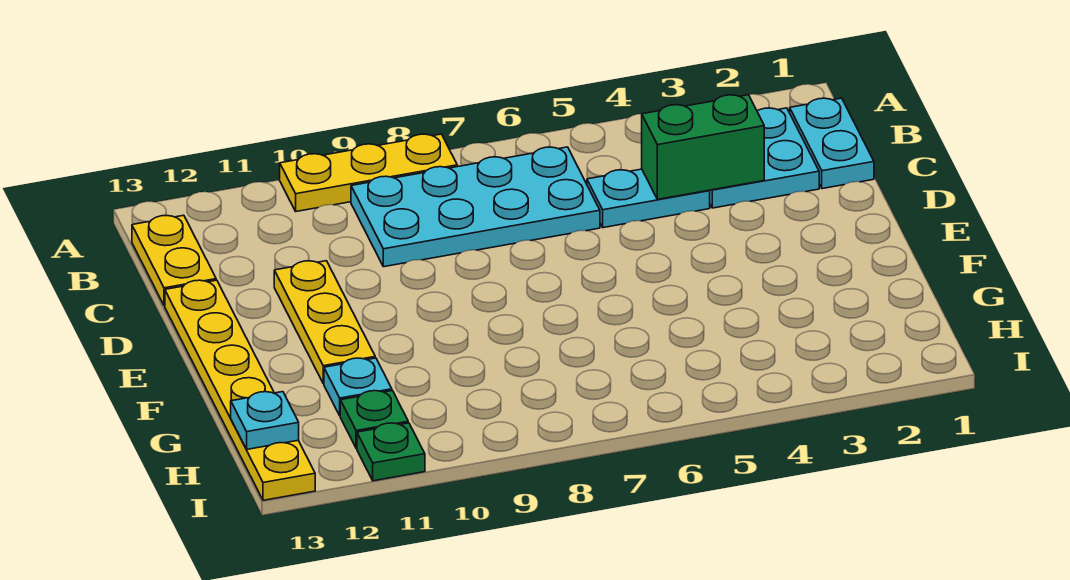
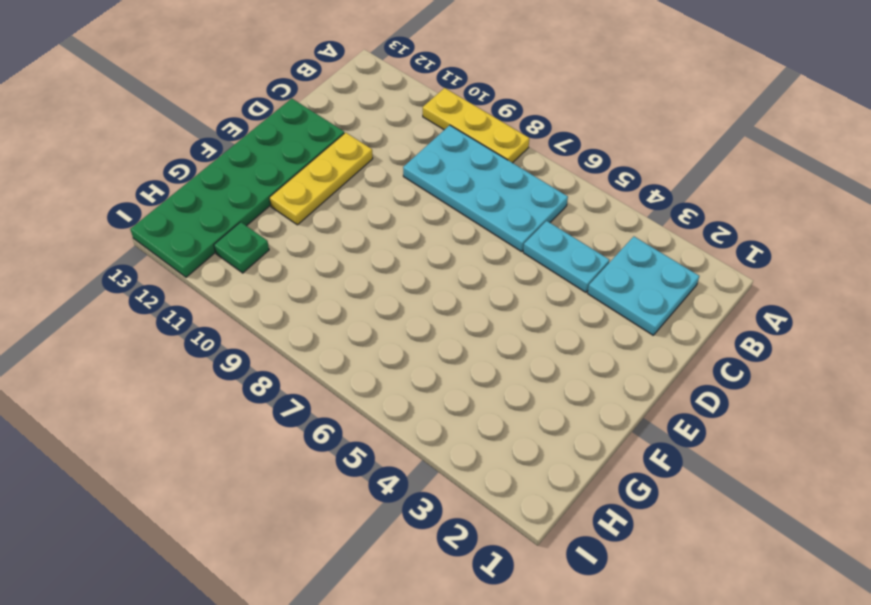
green 2x6 plate [130,99,344,277] -> yellow 1x6 plate [165,280,315,500]
none -> cyan 1x2 plate [790,98,874,189]
none -> yellow 1x2 plate [132,215,216,306]
none -> cyan 1x1 plate [324,358,392,415]

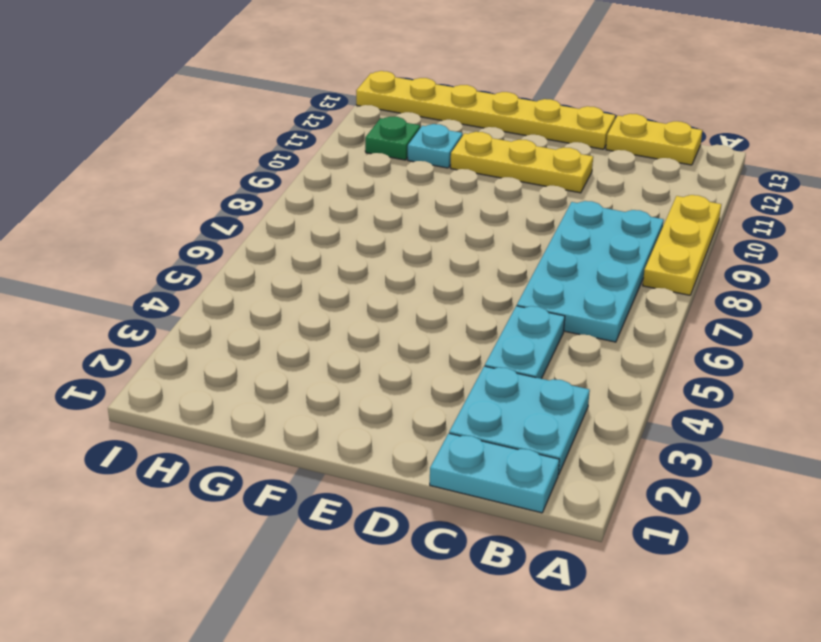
none -> green 1x1 plate [357,423,425,481]
none -> green 1x2 brick [642,95,764,199]
none -> cyan 1x1 plate [231,392,299,449]

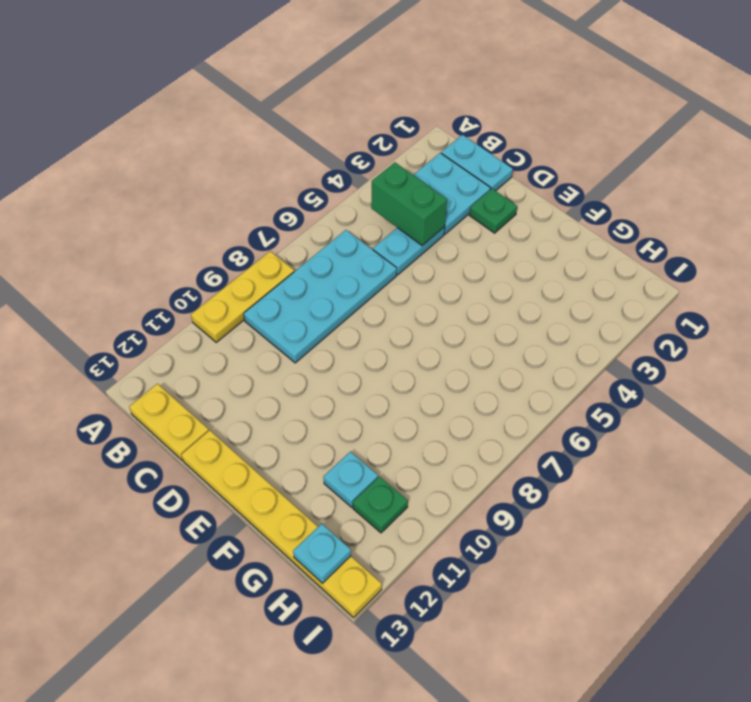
green 1x2 brick [371,162,447,246] -> green 1x2 brick turned to [642,95,764,199]
green 1x1 plate [469,189,517,233] -> green 1x1 plate moved to [357,423,425,481]
none -> yellow 1x3 plate [274,261,375,384]

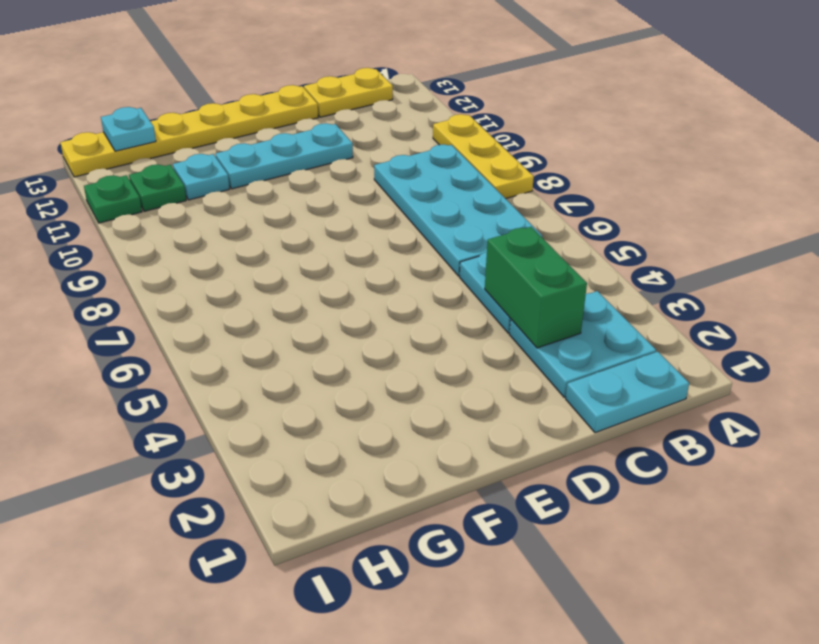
cyan 1x3 plate [216,123,353,189] -> yellow 1x3 plate [274,261,375,384]

